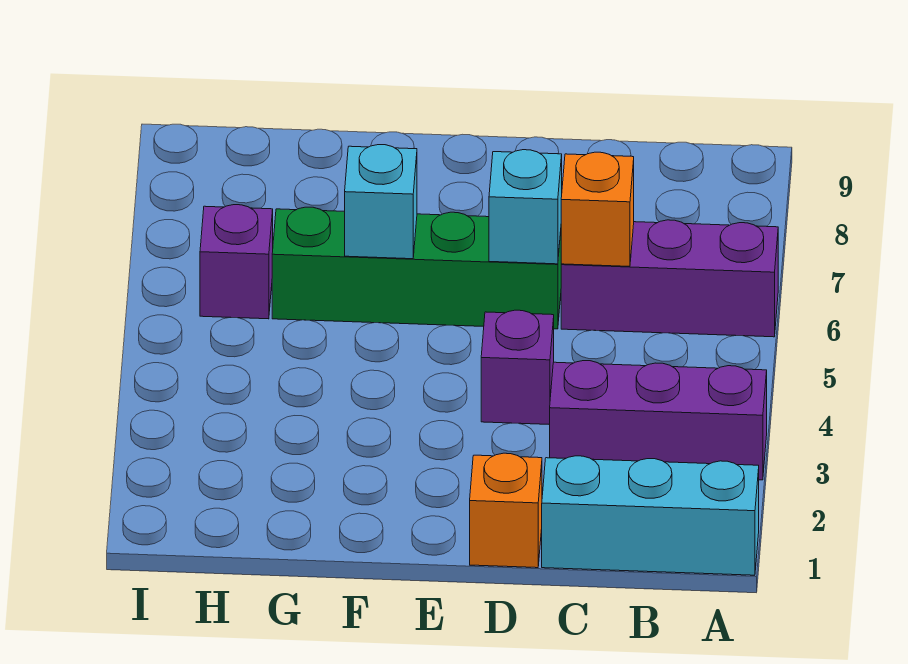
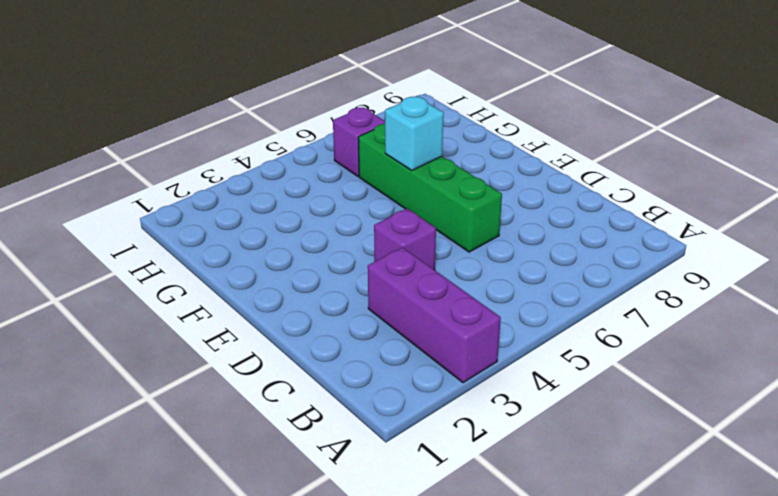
none -> cyan 1x3 brick [542,456,759,575]
none -> purple 1x3 brick [561,220,778,337]

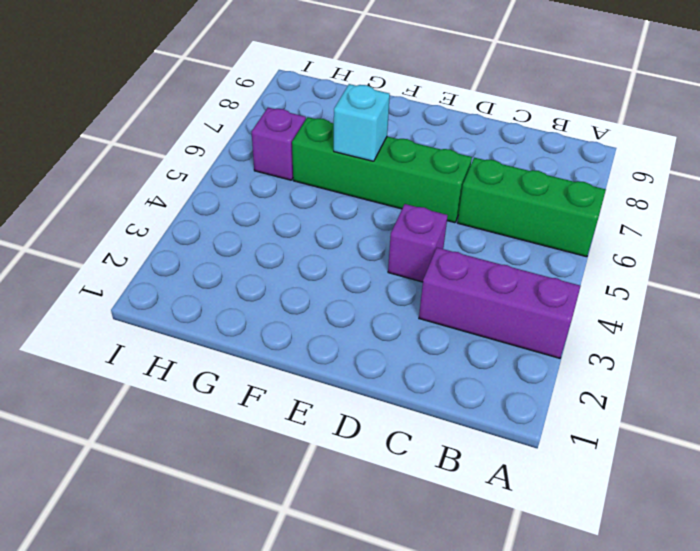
green 1x3 brick [457,158,606,257] -> purple 1x3 brick [561,220,778,337]
none -> cyan 1x3 brick [542,456,759,575]
none -> orange 1x1 brick [470,453,542,568]

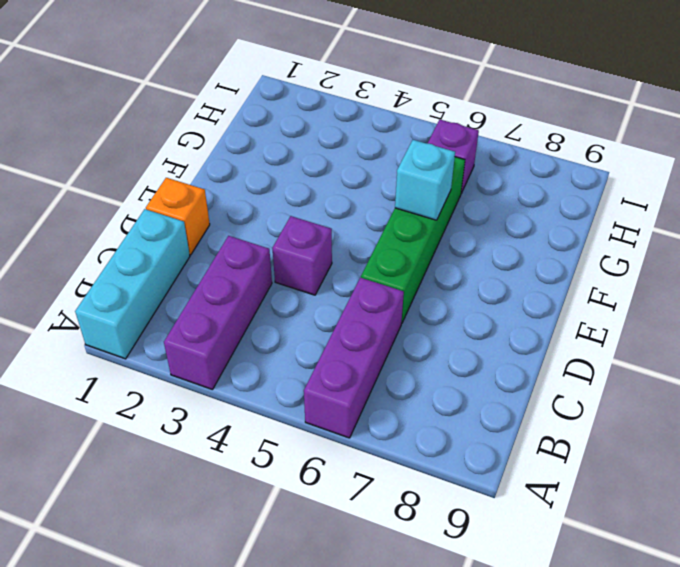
none -> orange 1x1 brick [561,152,634,266]
none -> cyan 1x1 brick [489,150,562,264]

